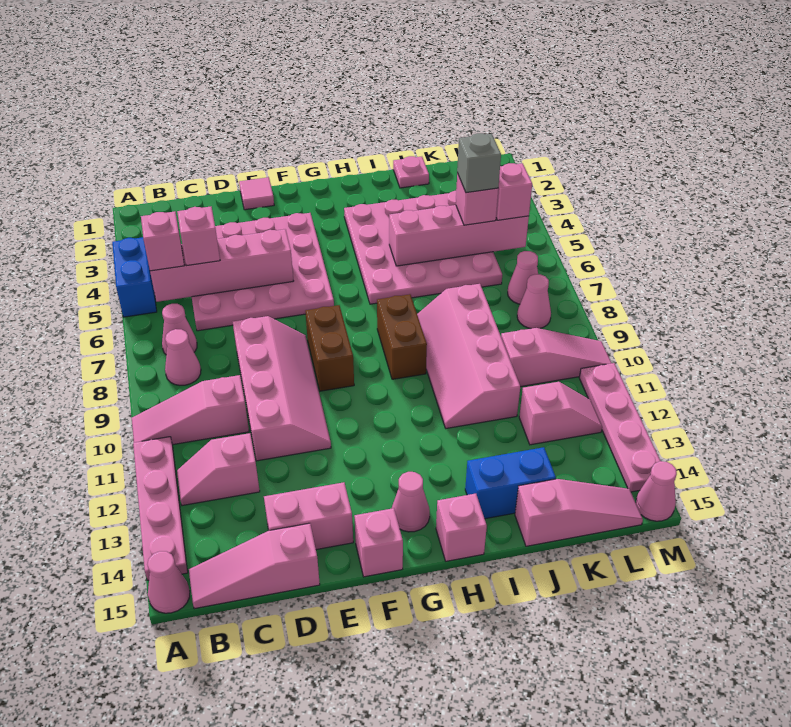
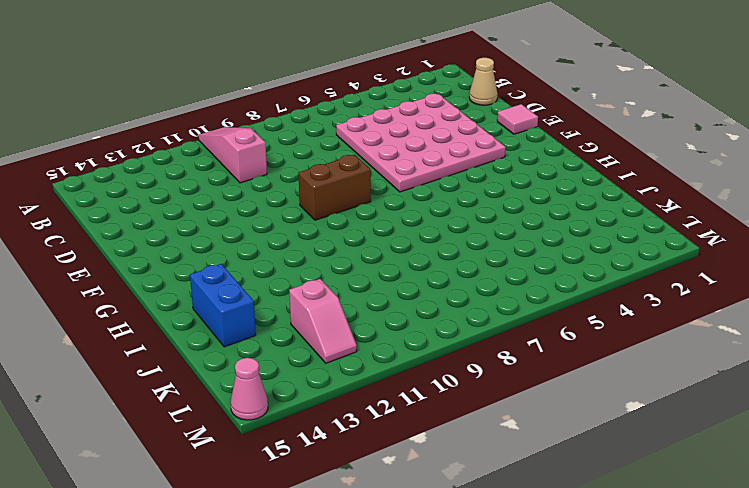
tan 1x1 cone [469,58,498,105] -> none
none -> blue 1x2 brick [112,237,157,317]
none -> pink 1x4 plate [133,437,188,580]
none -> pink 1x1 cone [147,551,190,613]
none -> pink 1x1 cone [162,304,197,355]

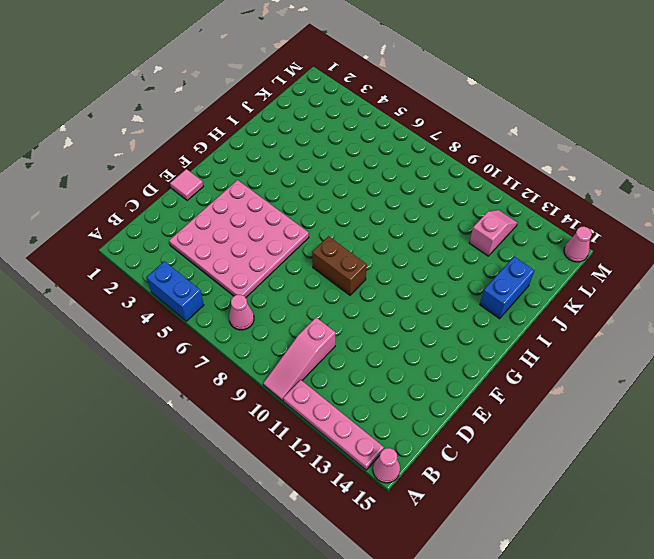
none -> pink 1x1 cone [165,329,201,385]
none -> pink 1x2 slope [177,433,260,506]
none -> pink 1x3 slope [189,523,320,609]
none -> pink 2x4 slope [233,316,331,461]

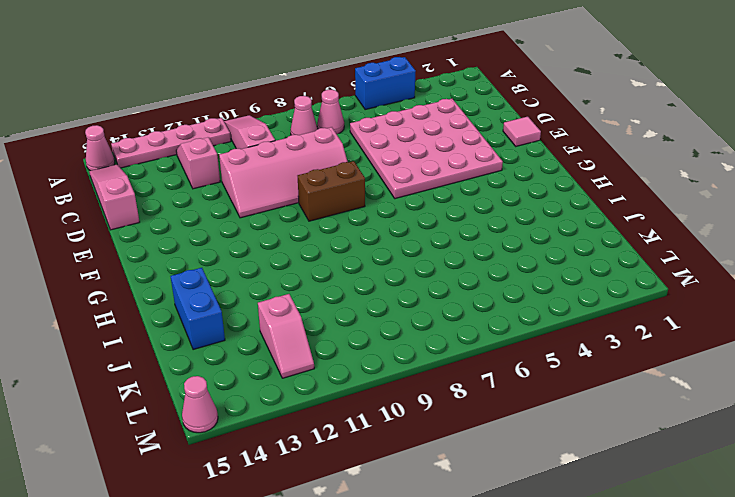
none -> pink 1x2 brick [264,482,353,550]
none -> pink 1x1 brick [355,508,403,577]
none -> pink 1x1 cone [391,472,430,532]
none -> pink 4x4 plate [344,191,502,304]

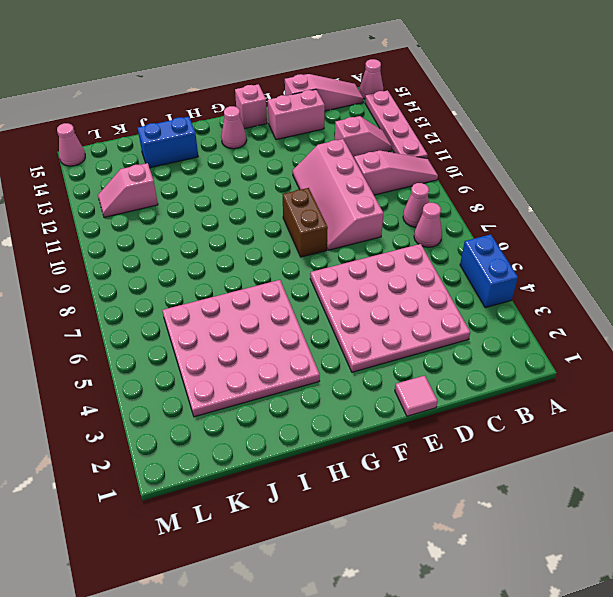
none -> brown 1x2 brick [377,294,427,379]
none -> pink 1x1 brick [436,494,487,561]
none -> pink 2x4 slope [417,284,520,428]
none -> pink 1x1 plate [393,156,429,188]

